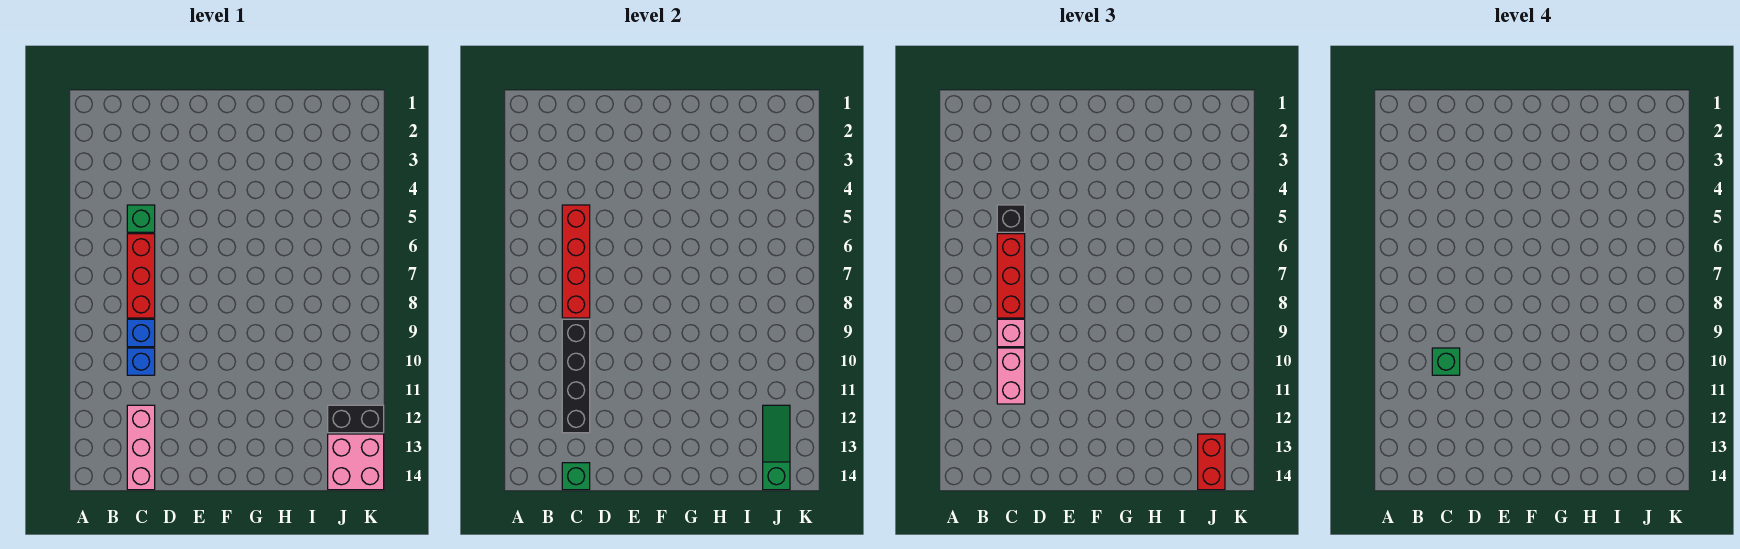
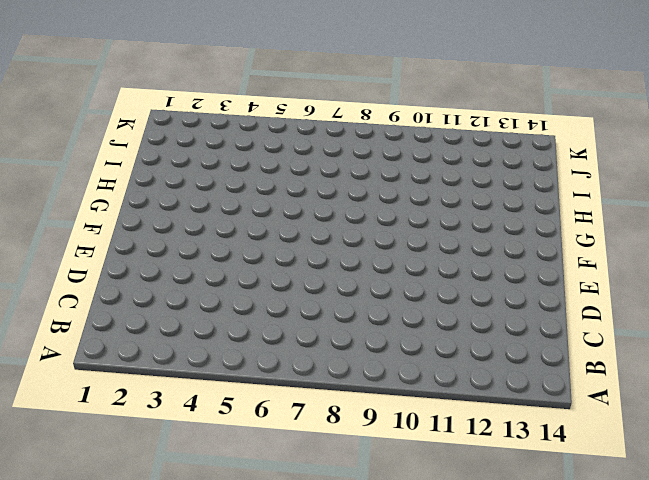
none -> green 1x1 brick [127,205,155,232]
none -> red 1x3 brick [127,234,155,318]
none -> blue 1x1 brick [127,319,155,347]

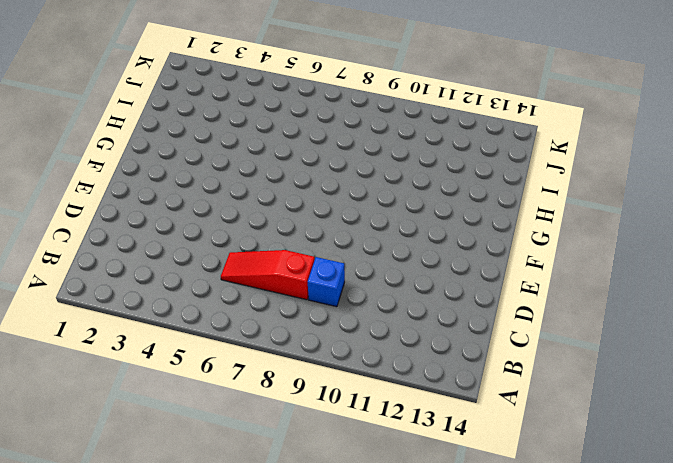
red 1x3 slope [221,250,314,300] -> red 1x3 brick [127,234,155,318]
none -> green 1x1 brick [127,205,155,232]
none -> blue 1x1 brick [127,348,155,375]
none -> pink 1x3 brick [127,405,155,490]

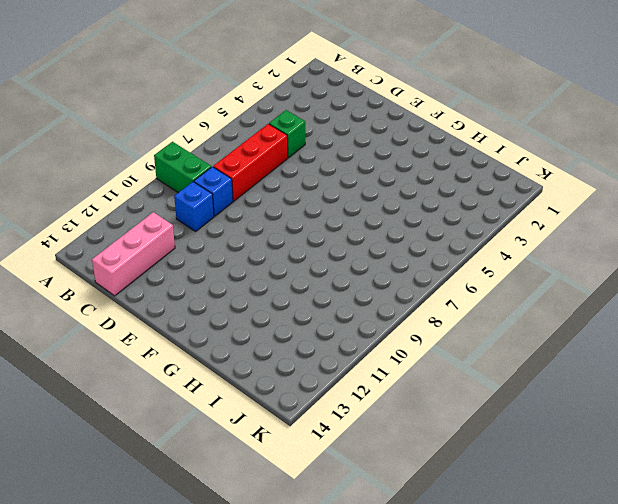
green 1x2 brick [154,142,211,193] -> none
none -> black 1x2 brick [328,405,384,433]
none -> pink 2x2 brick [328,434,384,490]
none -> red 1x4 brick [562,205,590,318]

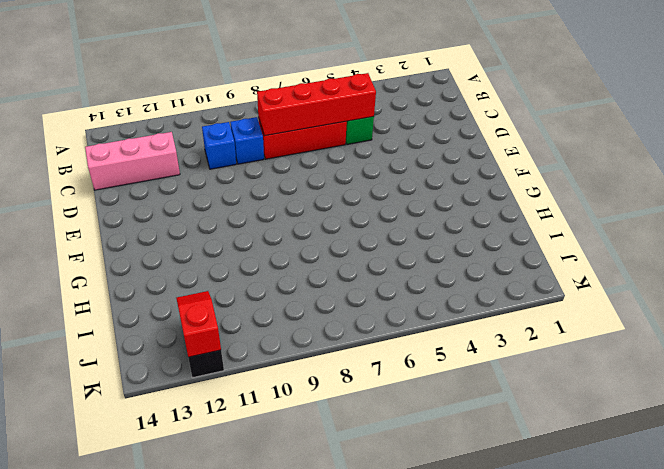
red 1x2 slope [176,291,221,357] -> green 1x3 slope [763,405,790,490]
none -> pink 2x2 brick [328,434,384,490]
none -> black 1x4 brick [562,319,590,433]
none -> green 1x1 brick [562,463,590,490]

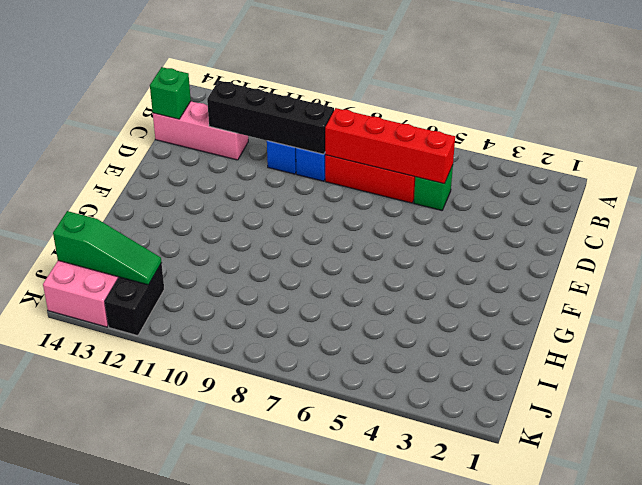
none -> black 1x1 brick [997,205,1025,232]
none -> red 1x3 brick [997,234,1025,318]
none -> pink 1x1 brick [997,319,1025,347]

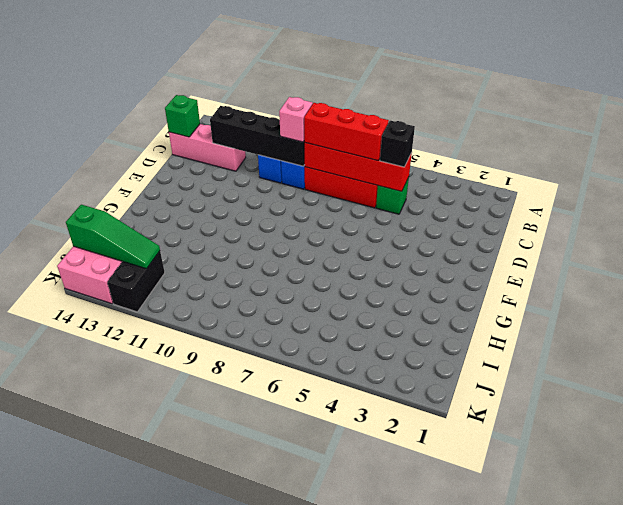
none -> pink 1x2 brick [997,348,1025,404]
none -> red 1x2 brick [1198,434,1225,490]
none -> green 1x1 brick [1432,348,1460,375]

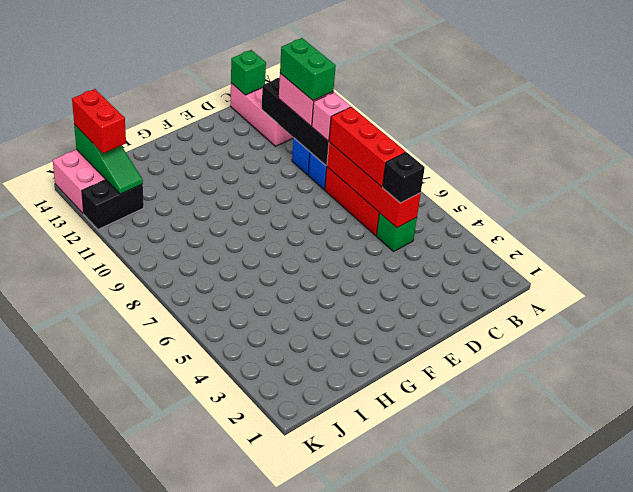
green 1x2 brick [280,38,336,101] -> green 1x1 brick [1432,348,1460,375]

